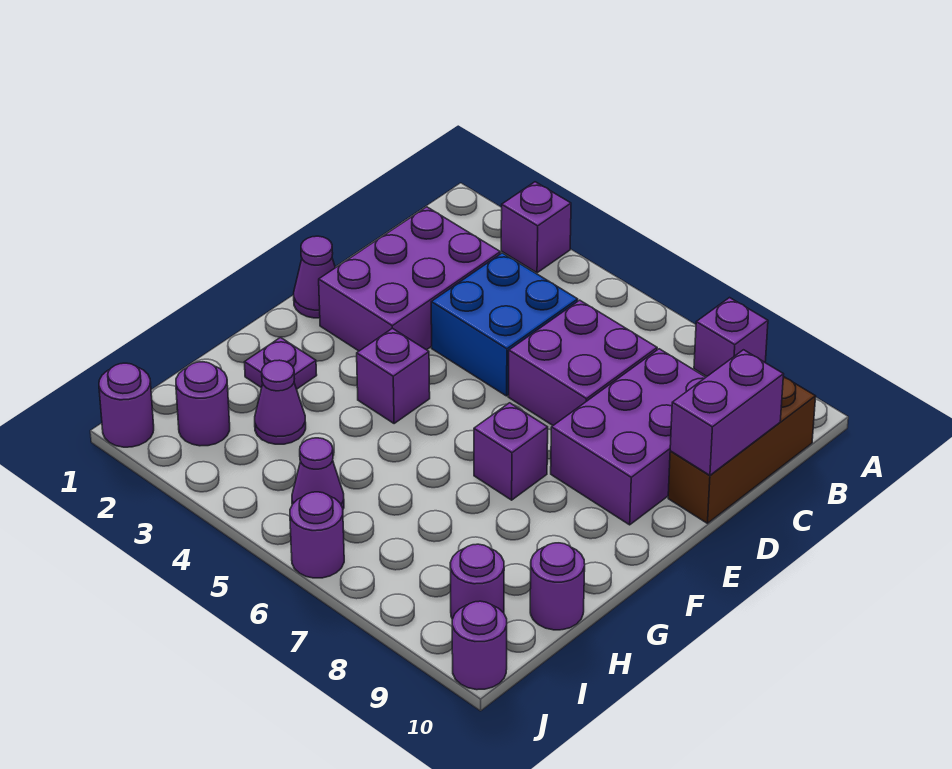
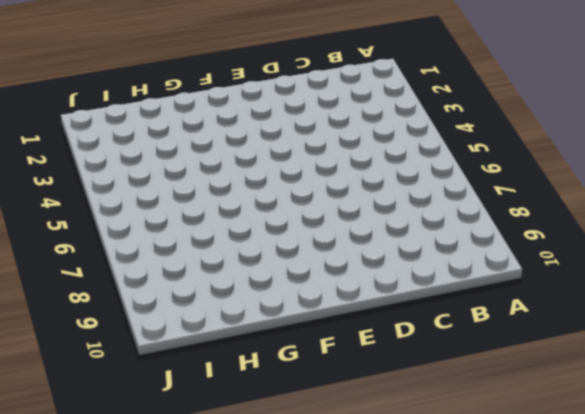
none -> purple 1x1 brick [501,182,571,273]
none -> purple 1x1 brick [694,298,768,376]
none -> brown 1x3 brick [668,376,816,523]

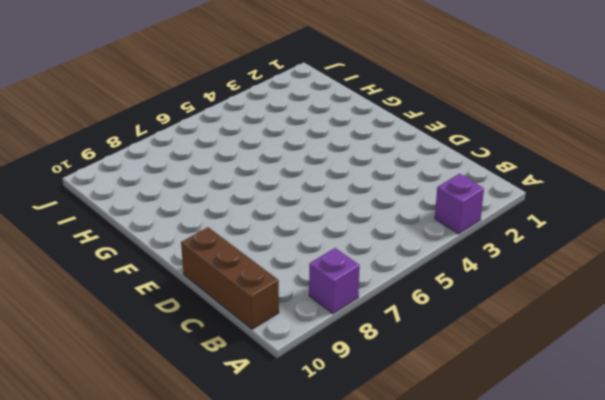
none -> purple 2x3 brick [319,207,500,351]
none -> blue 2x2 brick [431,253,578,396]
none -> purple 2x2 brick [509,300,657,425]

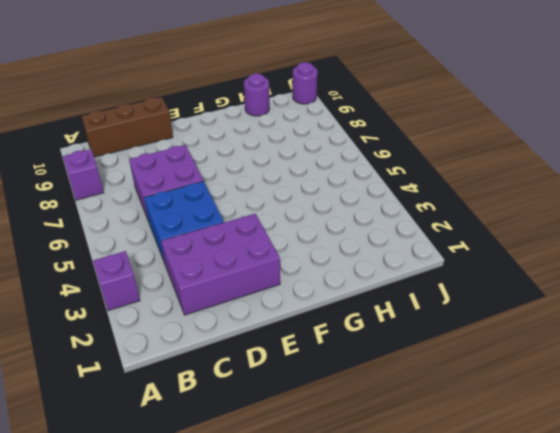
none -> purple 2x3 brick [551,349,706,525]
none -> purple 1x1 cone [294,236,335,318]
none -> purple 1x1 brick [357,328,430,424]

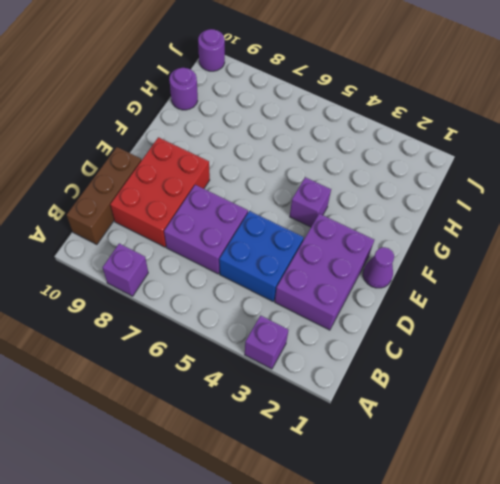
red 2x3 brick [110,137,210,247] -> purple 2x3 brick [551,349,706,525]
none -> purple 1x1 brick [474,403,548,500]
none -> purple 1x1 plate [244,337,317,389]
none -> purple 1x1 cone [255,360,306,444]

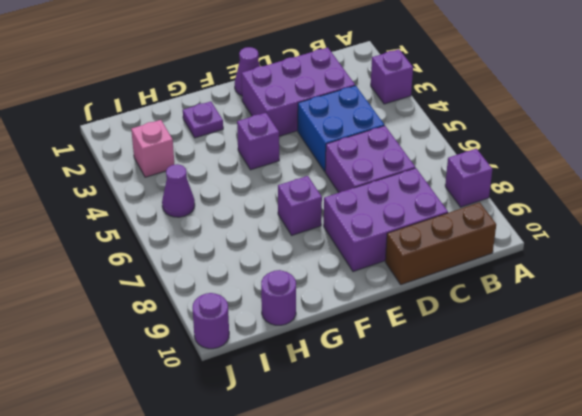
pink 1x1 brick [131,120,174,177] -> none
none -> purple 1x1 cone [255,360,306,444]
none -> purple 1x1 round brick [176,362,230,446]
none -> purple 1x1 round brick [450,544,504,619]

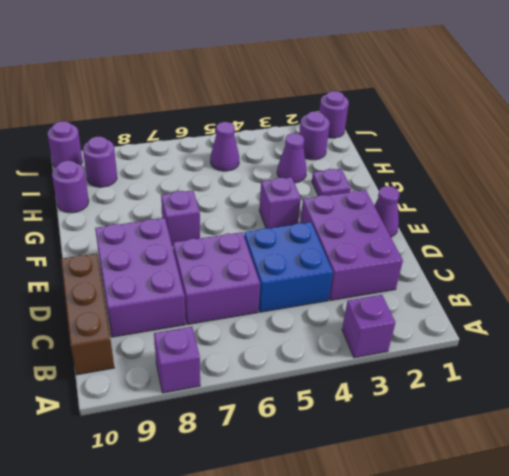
none -> purple 1x1 round brick [290,492,344,578]
none -> purple 1x2 brick [670,350,784,475]

